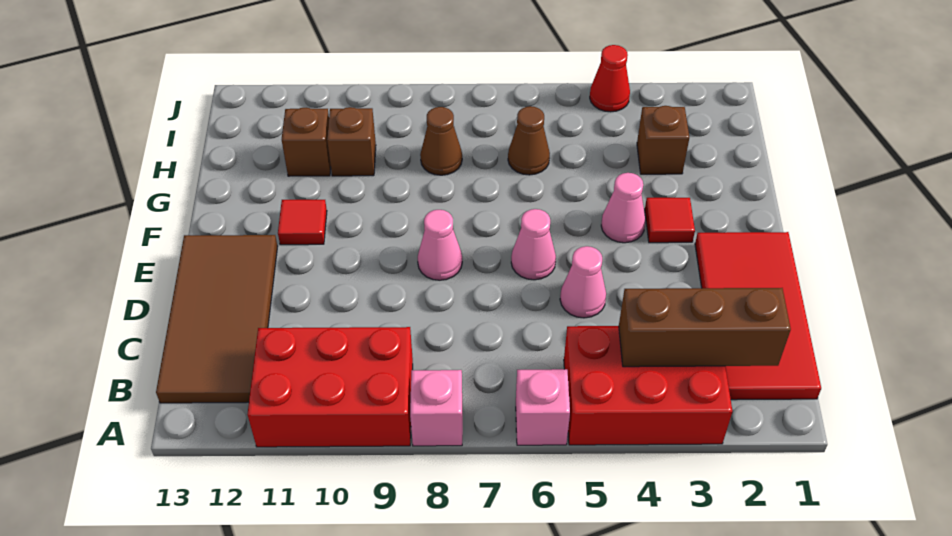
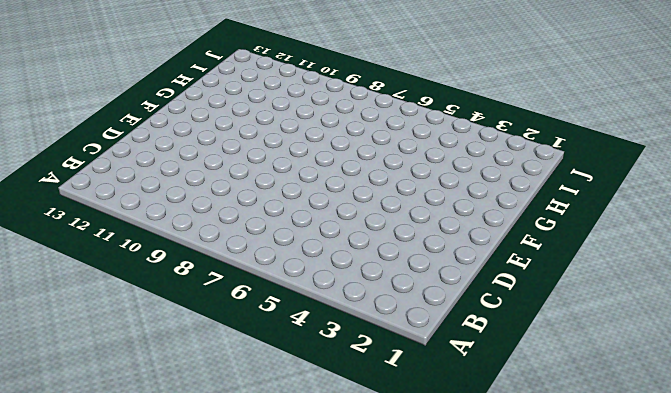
none -> red 2x3 brick [564,326,732,445]
none -> pink 1x1 brick [516,369,570,445]
none -> pink 1x1 brick [410,370,462,446]

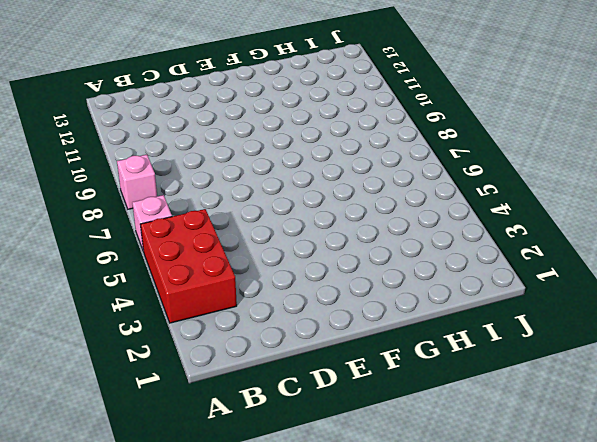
none -> red 2x3 brick [247,327,413,447]
none -> red 2x4 tile [695,232,821,400]
none -> brown 2x4 tile [156,235,278,403]

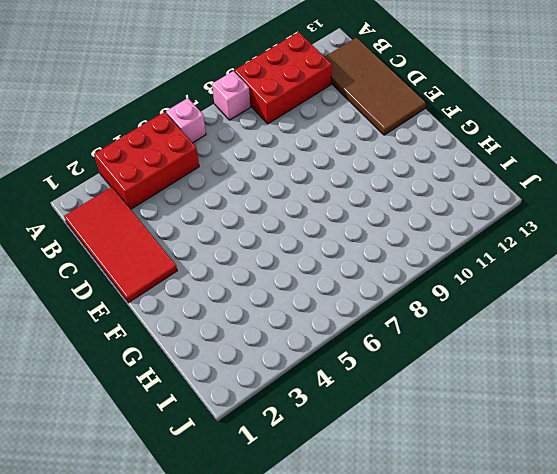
none -> pink 1x1 cone [560,246,606,318]
none -> pink 1x1 cone [511,209,556,280]
none -> pink 1x1 cone [418,210,462,280]

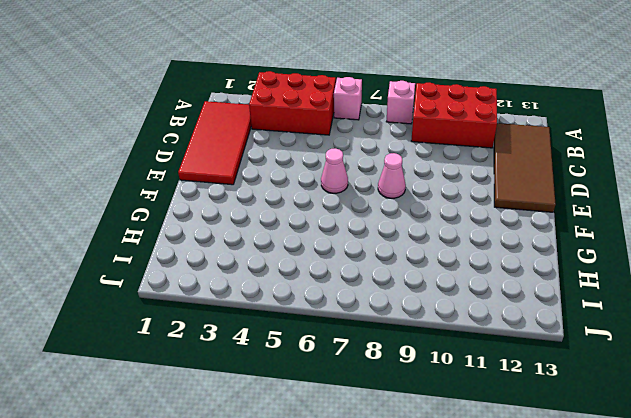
none -> pink 1x1 cone [560,246,606,318]
none -> red 1x1 tile [645,198,695,243]
none -> pink 1x1 cone [601,173,645,243]

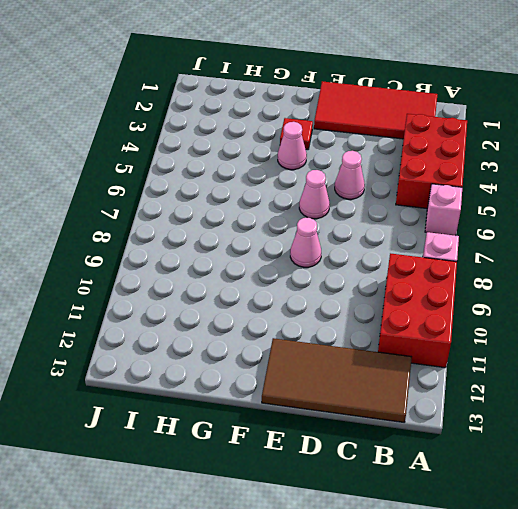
none -> red 1x1 tile [278,200,327,245]
none -> brown 1x1 brick [637,106,689,174]
none -> brown 1x1 cone [508,106,550,175]

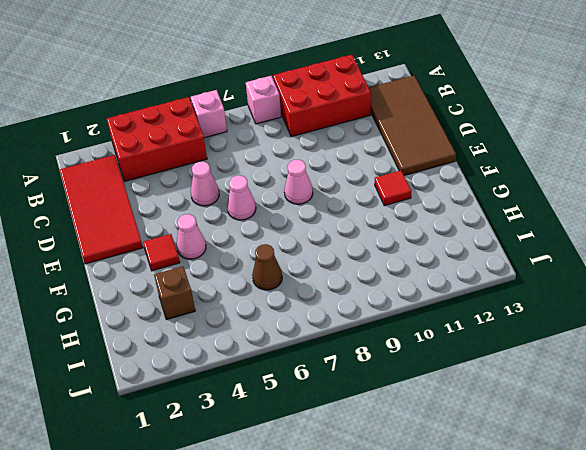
none -> brown 1x1 cone [420,107,462,175]
none -> brown 1x1 brick [327,107,376,176]
none -> brown 1x1 brick [282,108,331,176]

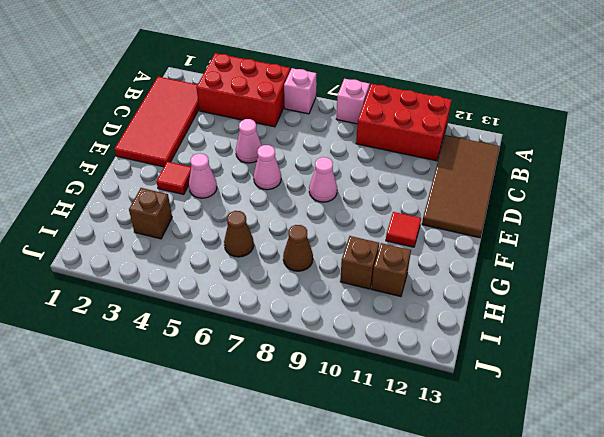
none -> red 1x1 cone [590,45,630,112]
none -> brown 1x3 brick [619,288,791,367]

